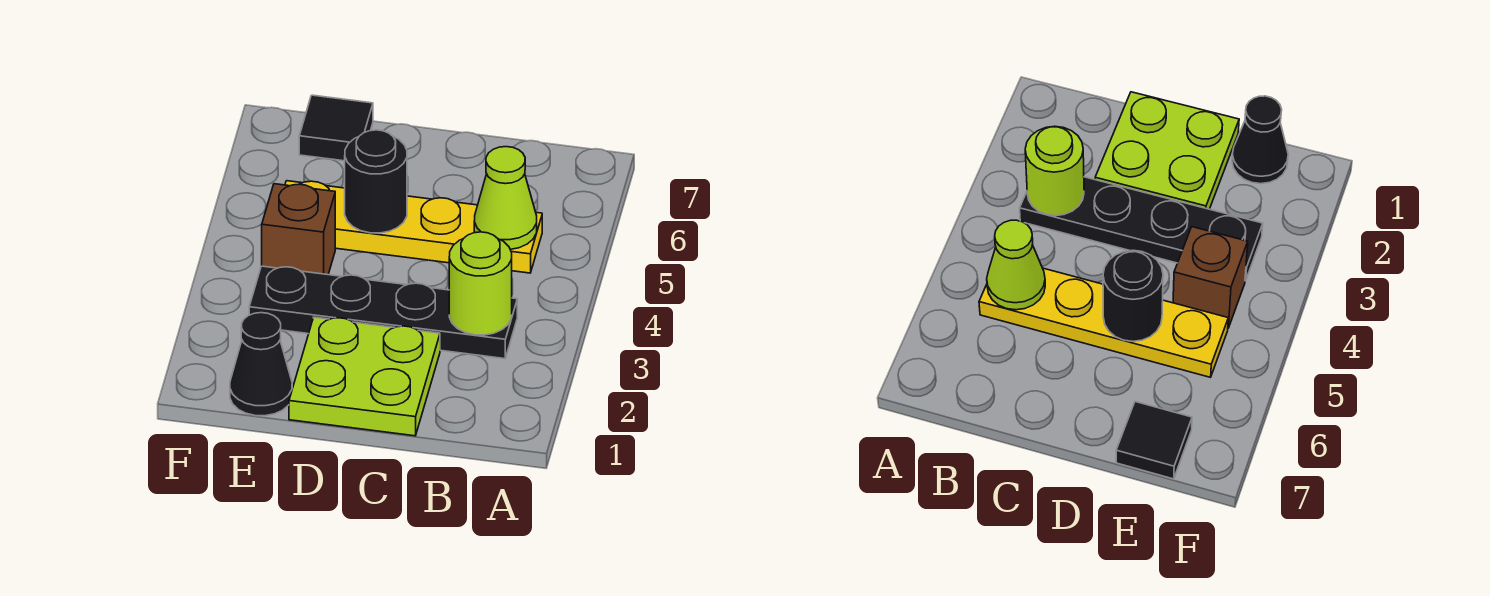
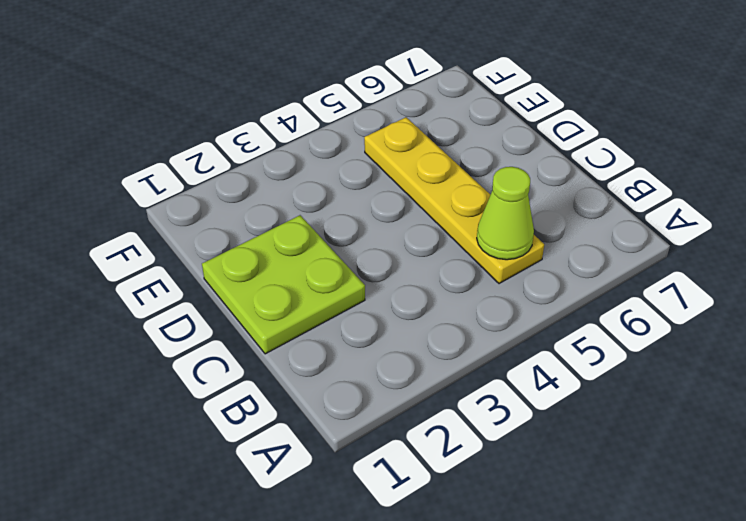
none -> black 1x4 plate [249,266,517,359]
none -> black 1x1 cone [230,313,292,416]

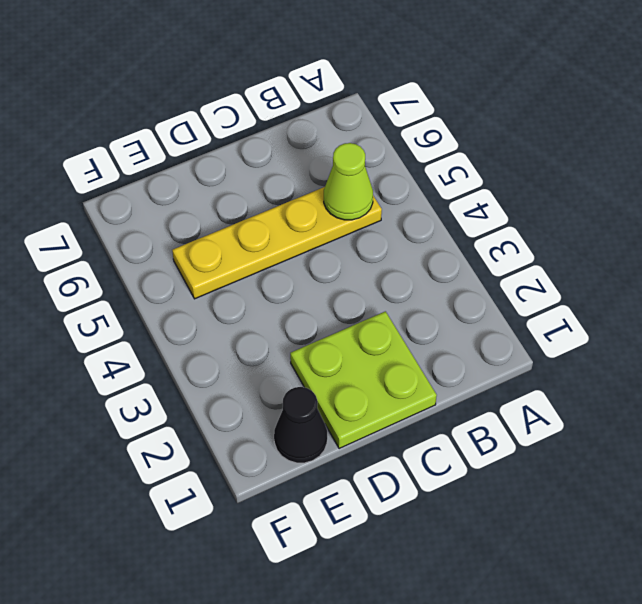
none -> black 1x4 plate [249,266,517,359]
none -> brown 1x1 brick [262,184,335,275]

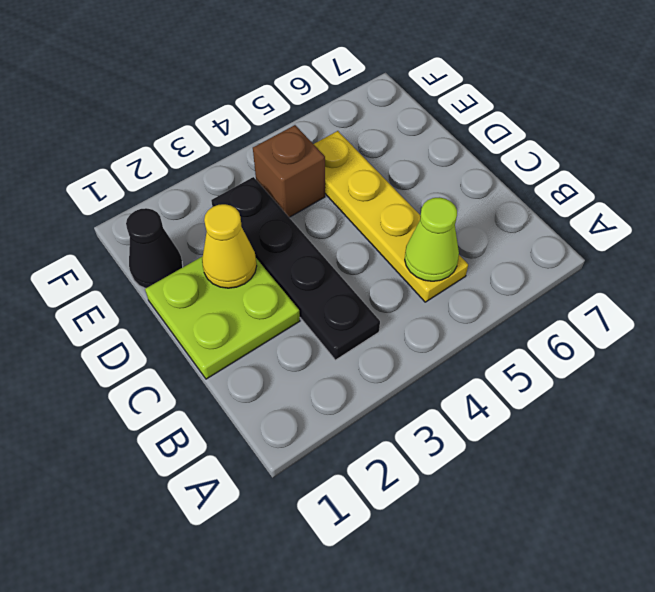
yellow 1x1 cone [202,204,257,288] -> none
none -> black 1x1 tile [299,95,373,161]
none -> lime 1x1 round brick [449,232,512,335]

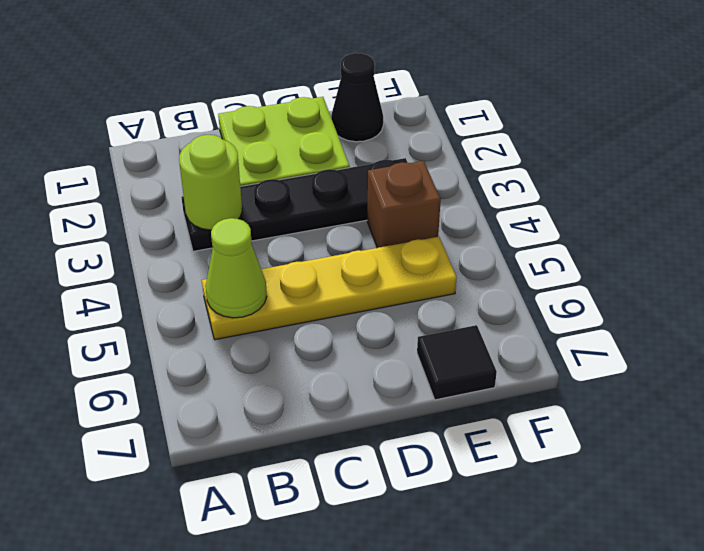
none -> black 1x1 round brick [345,130,407,233]

